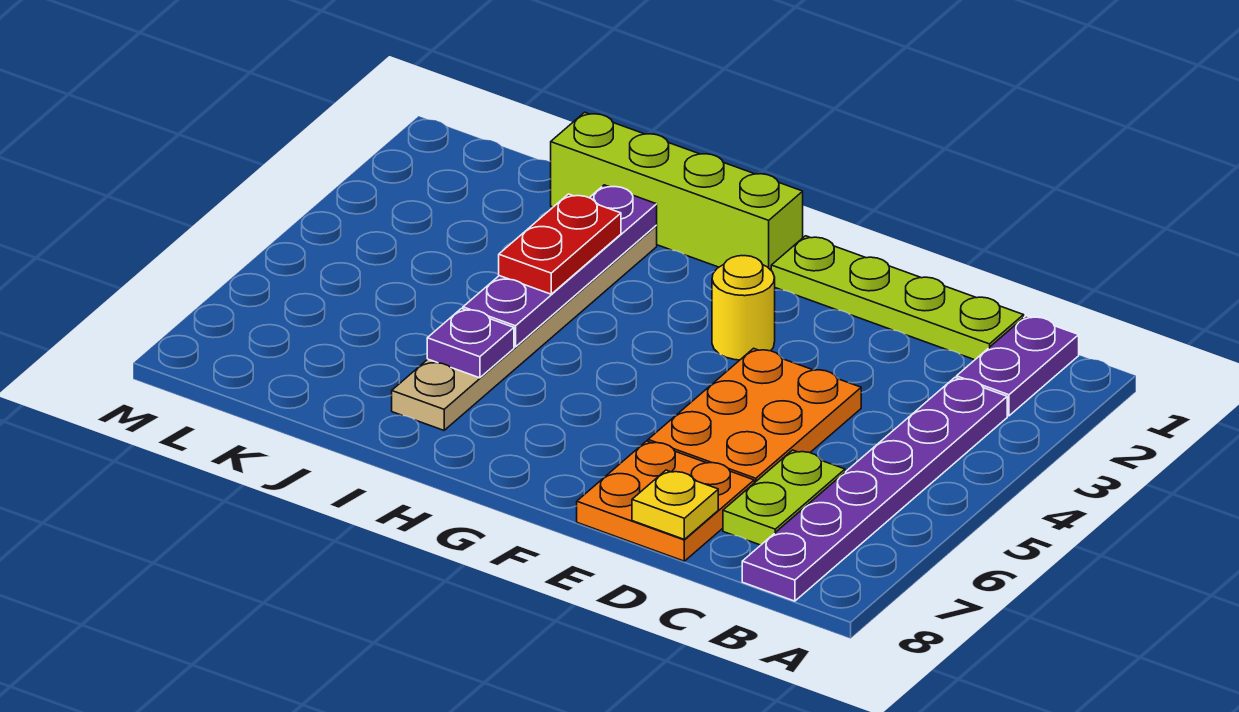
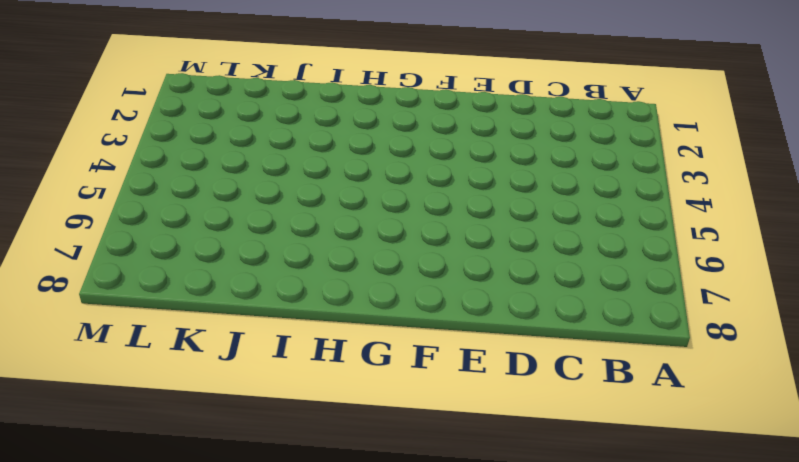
none -> purple 1x2 plate [957,316,1079,416]
none -> purple 1x6 plate [742,378,1007,601]
none -> lime 1x4 plate [771,236,1024,360]

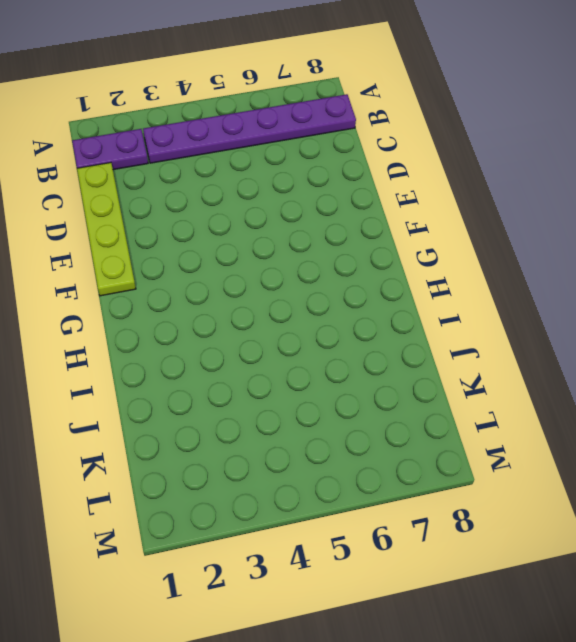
none -> lime 1x2 plate [723,450,845,545]
none -> orange 2x3 plate [648,348,861,483]
none -> orange 2x2 plate [577,441,754,561]

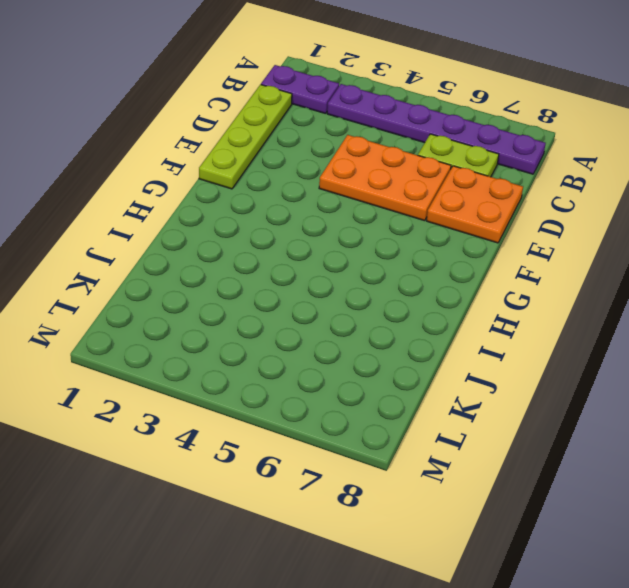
none -> yellow 1x1 round brick [712,256,775,360]
none -> lime 1x4 brick [551,112,803,270]
none -> tan 1x6 plate [392,226,657,430]

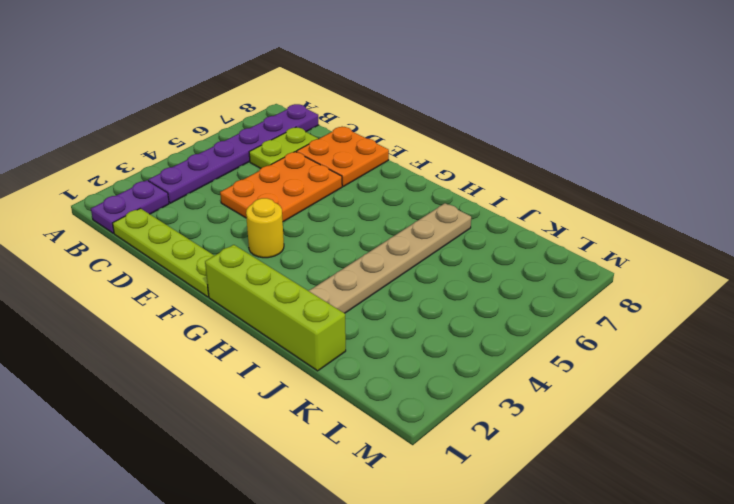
none -> yellow 1x1 plate [632,470,718,539]
none -> purple 1x4 plate [463,185,657,347]
none -> purple 1x1 plate [427,309,514,378]

